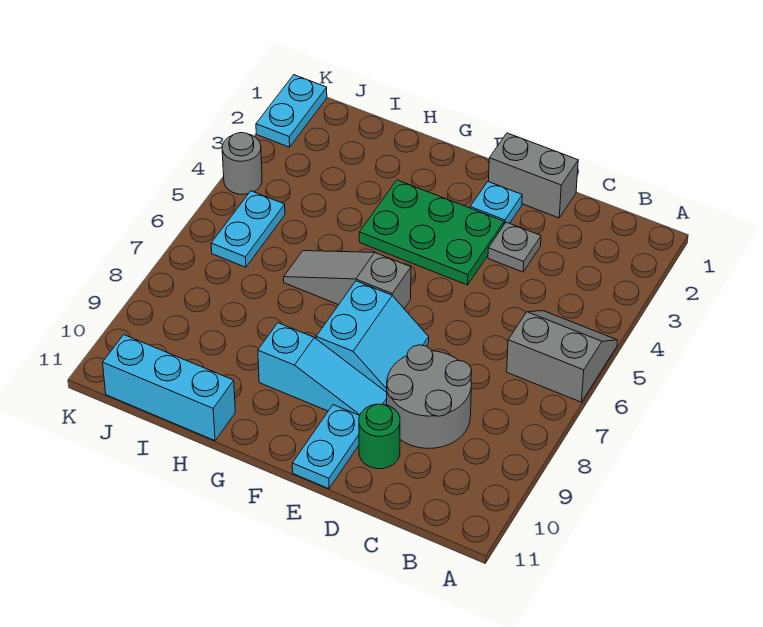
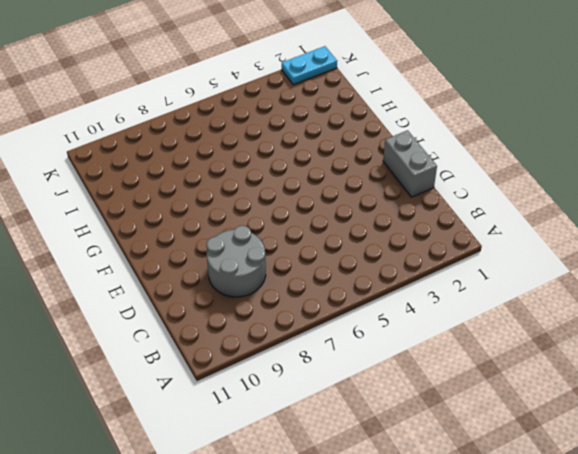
none -> grey 2x2 slope [507,311,618,402]
none -> grey 1x1 plate [488,222,541,272]
none -> green 1x1 round brick [359,404,400,469]

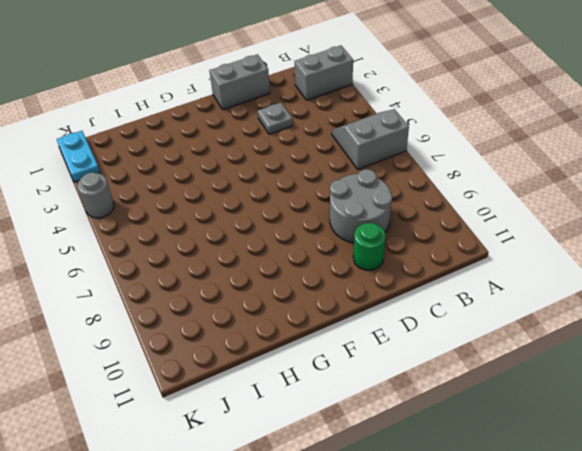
grey 1x2 brick [294,45,353,100] -> none
none -> cyan 1x1 plate [470,182,522,224]
none -> green 2x3 plate [359,180,504,285]
none -> cyan 2x2 slope [316,281,429,392]

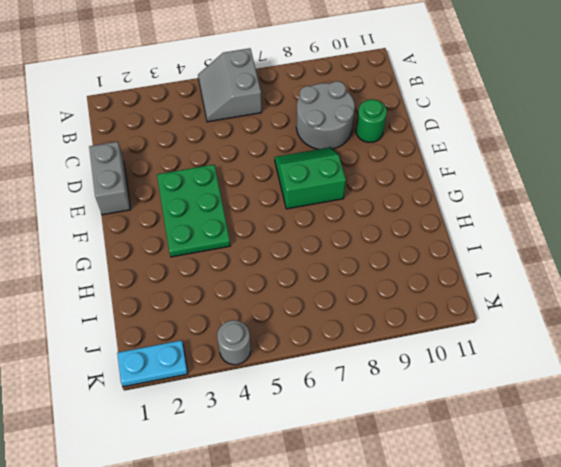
green 2x2 slope [275,147,346,209] -> cyan 2x2 slope [316,281,429,392]
none -> grey 1x1 plate [488,222,541,272]
none -> cyan 1x1 plate [470,182,522,224]
none -> cyan 1x3 slope [258,323,387,415]

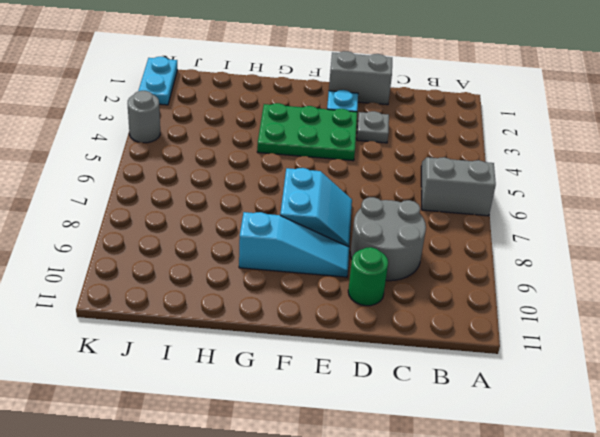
none -> cyan 1x2 plate [292,405,360,489]
none -> grey 1x3 slope [284,251,411,309]
none -> cyan 1x3 brick [103,335,235,441]

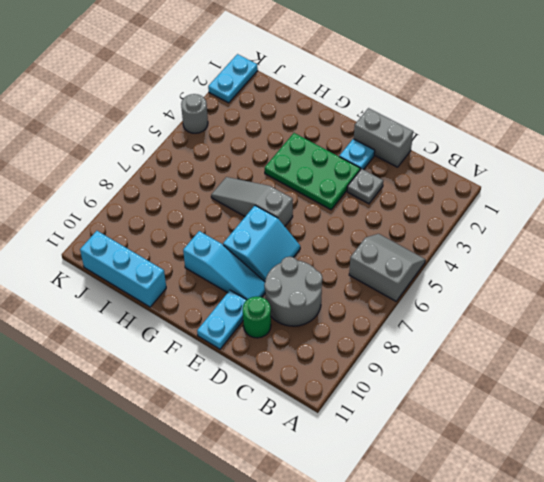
none -> cyan 1x2 plate [211,191,285,267]

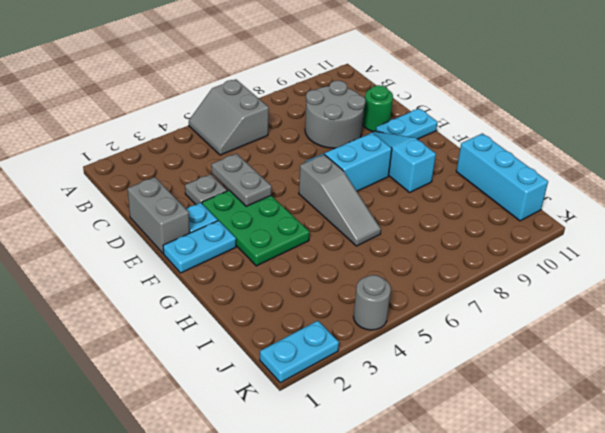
grey 1x2 plate [212,154,272,206] -> none
cyan 1x2 plate [163,221,236,273] -> cyan 1x2 plate moved to [211,191,285,267]

